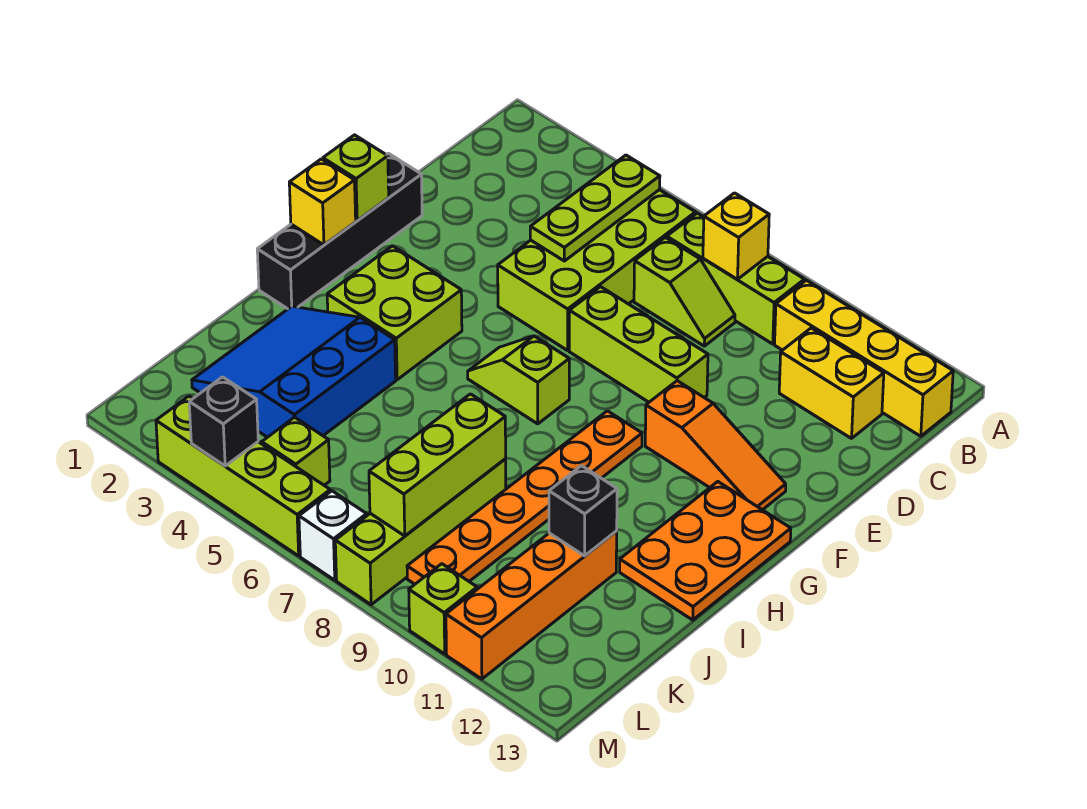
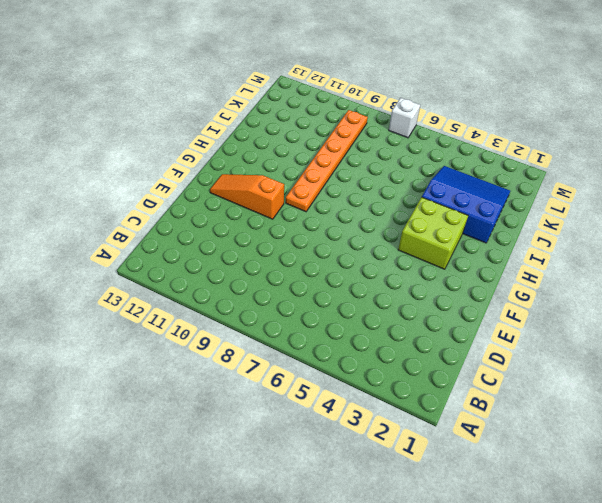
blue 3x3 slope [422,166,510,243] -> blue 3x3 slope turned to [192,306,396,437]
none -> lime 2x4 brick [498,190,695,350]
none -> lime 1x3 brick [667,213,804,344]
none -> yellow 1x4 brick [775,280,953,436]

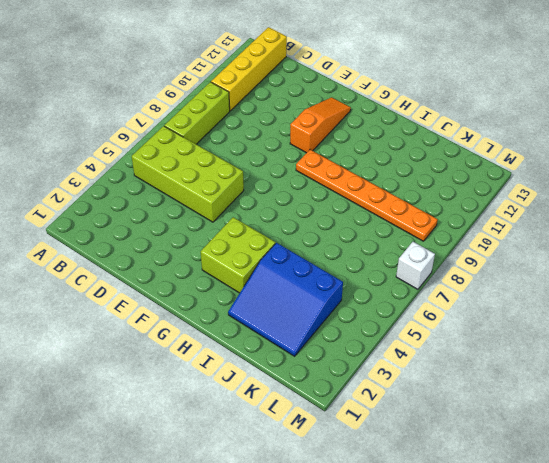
none -> lime 1x2 slope [634,238,735,346]
none -> yellow 1x2 brick [779,328,884,438]
none -> black 1x4 brick [257,153,422,309]

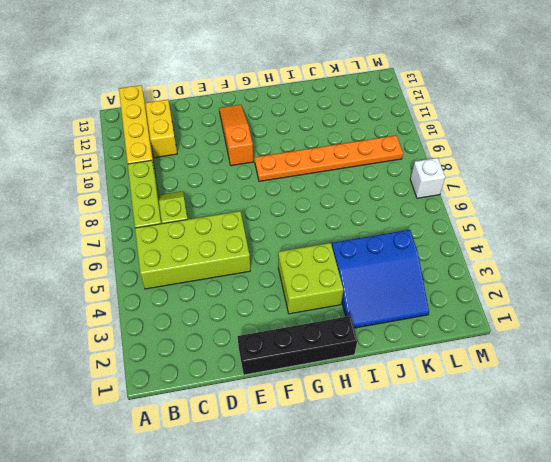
none -> lime 1x3 brick [569,287,708,402]
none -> lime 1x2 slope [468,336,569,424]
none -> orange 2x3 plate [620,482,791,620]

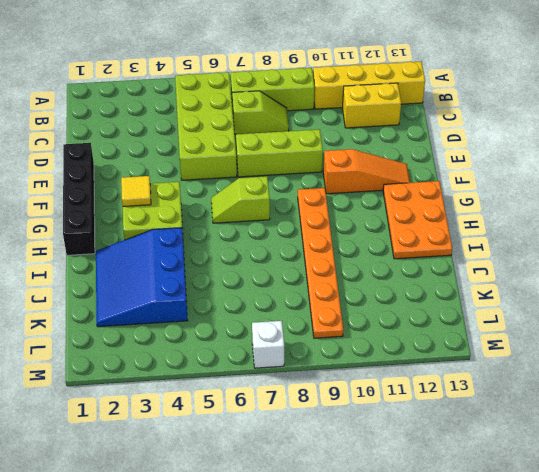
yellow 1x1 tile [121,176,151,207] -> none
none -> lime 1x4 brick [335,459,506,605]
none -> orange 1x4 brick [446,531,617,679]
none -> lime 1x1 brick [262,417,330,485]

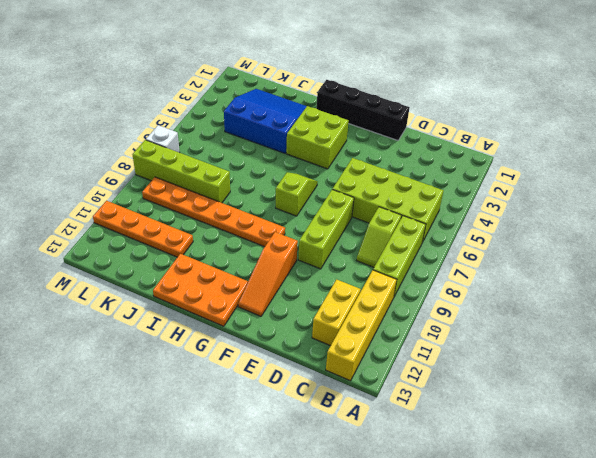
orange 1x4 plate [93,201,193,257] -> orange 1x4 brick [446,531,617,679]
none -> lime 1x1 brick [262,417,330,485]
none -> lime 1x4 brick [156,396,330,556]
none -> lime 1x1 brick [409,564,477,654]

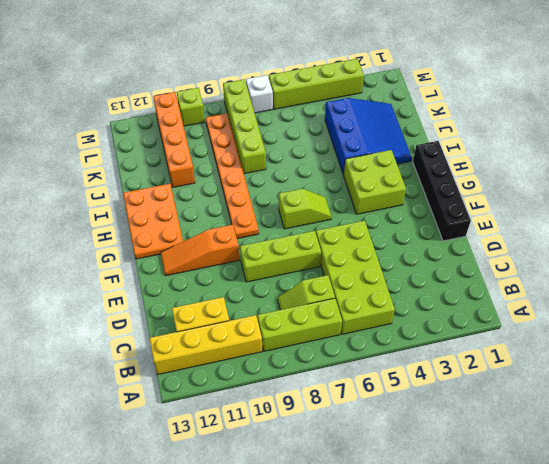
none -> lime 1x1 brick [262,417,330,485]
none -> lime 1x3 plate [530,155,660,261]
none -> yellow 1x1 brick [703,193,769,279]

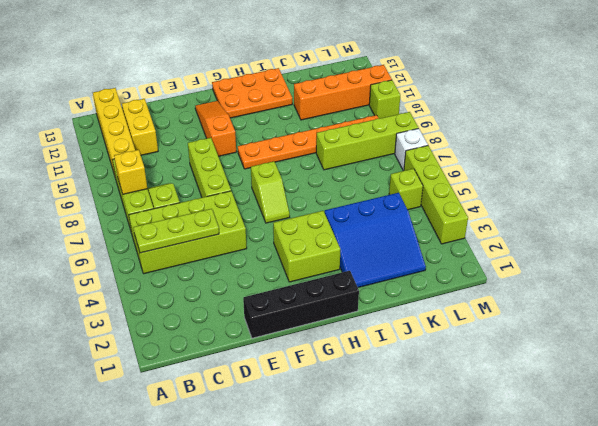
none -> lime 1x1 brick [323,135,389,221]
none -> yellow 1x1 brick [289,159,356,245]
none -> lime 1x3 brick [369,394,506,536]

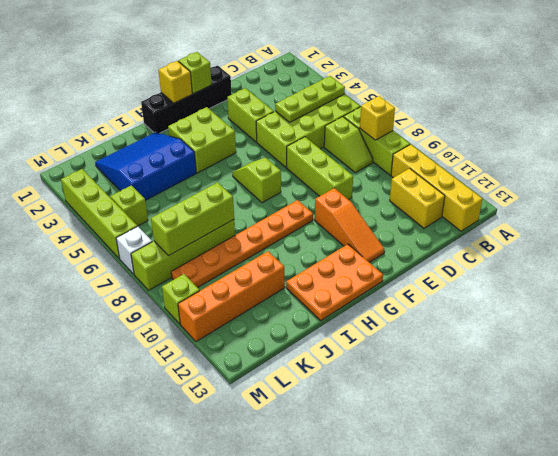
lime 1x2 brick [227,88,274,142] -> none
none -> black 1x1 brick [549,466,617,556]
none -> black 1x1 brick [189,377,258,466]

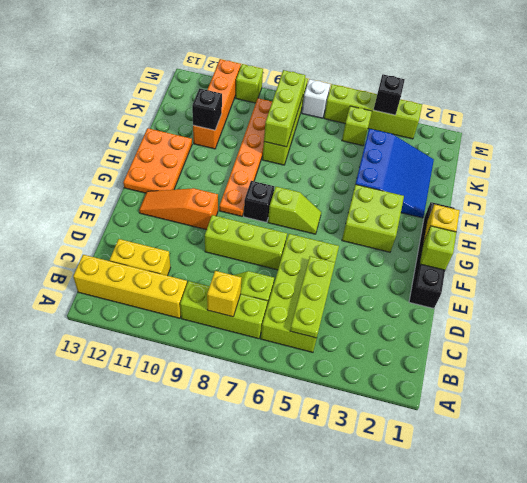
black 1x1 brick [244,181,274,222] -> none

